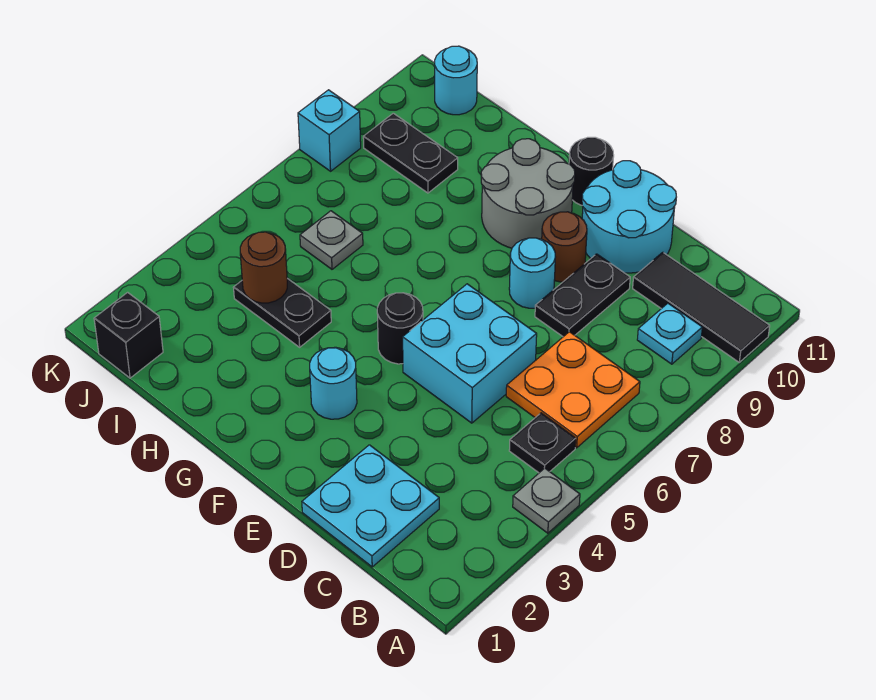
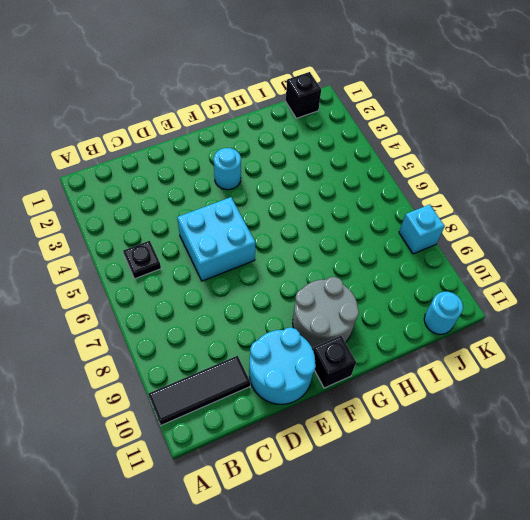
black 1x1 brick [313,336,356,388] -> black 1x1 round brick [569,137,614,205]
none -> grey 1x1 plate [513,468,580,533]
none -> orange 2x2 plate [506,332,640,448]
none -> cyan 1x1 plate [637,303,702,364]

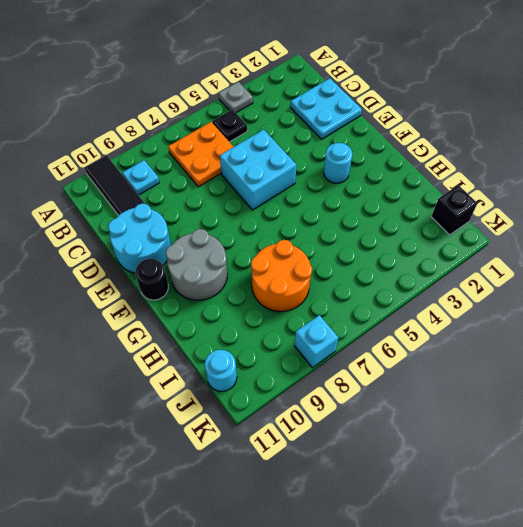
orange 2x2 round brick [251,240,312,312] -> none
none -> black 1x2 plate [535,254,630,337]
none -> cyan 1x1 round brick [509,238,555,308]
none -> brown 1x1 round brick [542,212,587,282]

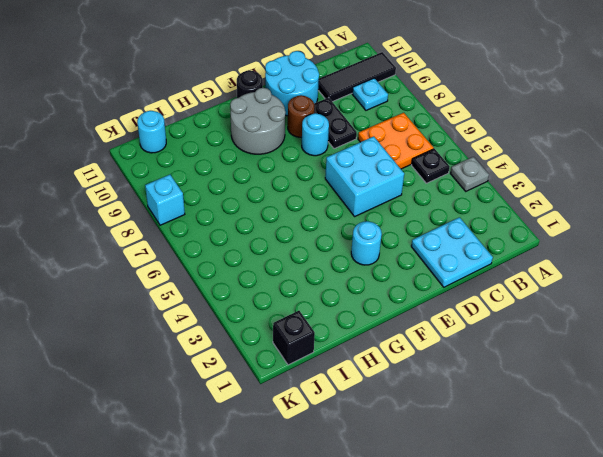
none -> black 1x1 round brick [377,293,423,364]
none -> black 1x2 plate [233,278,331,347]
none -> grey 1x1 plate [300,211,363,269]

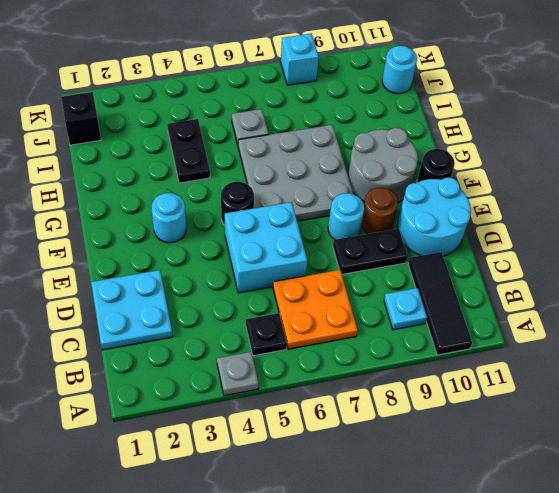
grey 3x3 plate [238,125,353,221] -> none
none -> black 1x2 plate [363,113,458,193]
none -> brown 1x1 round brick [240,232,287,303]

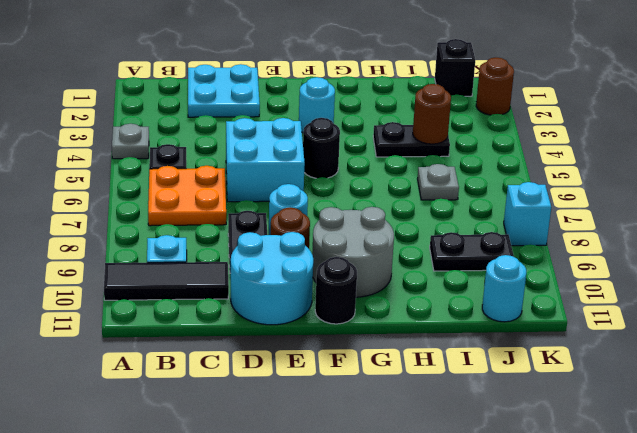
brown 1x1 round brick [476,58,514,115] -> none

